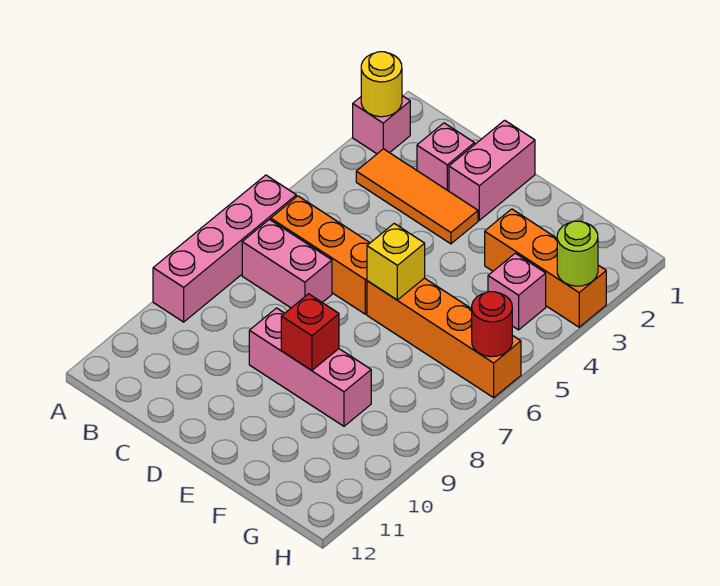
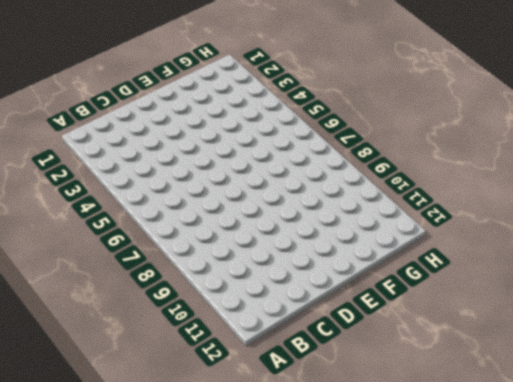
none -> pink 1x1 brick [353,96,410,154]
none -> pink 1x4 brick [153,175,296,322]
none -> orange 1x3 tile [356,149,478,244]

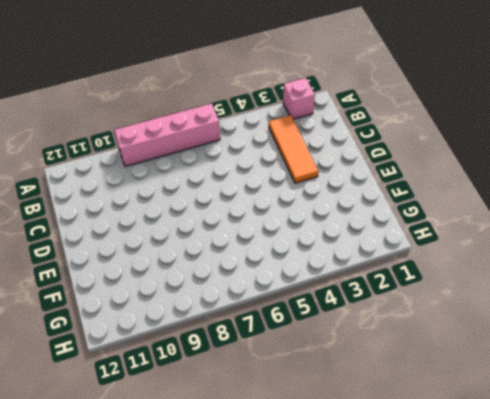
none -> orange 1x3 brick [271,196,370,314]
none -> pink 1x2 brick [242,219,332,308]
none -> pink 1x1 brick [417,123,475,191]

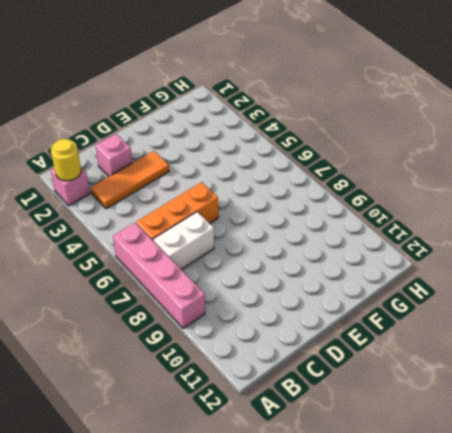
white 1x2 brick [153,212,214,269] -> pink 1x2 brick [242,219,332,308]
none -> pink 1x2 brick [449,120,535,220]
none -> pink 1x3 brick [249,308,371,426]
none -> orange 1x4 brick [367,278,521,398]

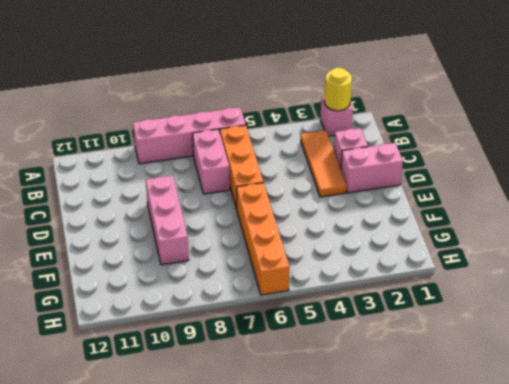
none -> orange 1x3 brick [485,209,606,327]
none -> pink 1x1 brick [488,253,546,330]
none -> yellow 1x1 brick [367,224,425,300]

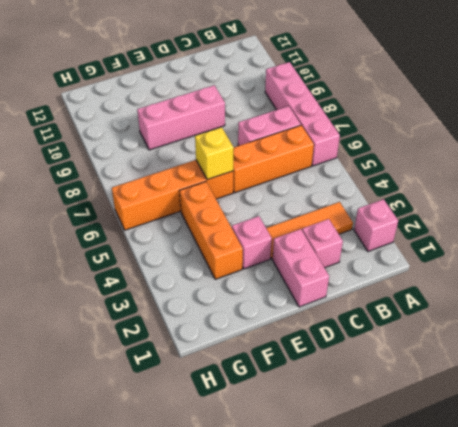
pink 1x1 brick [232,216,272,269] -> pink 1x1 brick moved to [488,253,546,330]
orange 1x3 brick [180,182,243,279] -> orange 1x3 brick turned to [485,209,606,327]
none -> yellow 1x1 round brick [361,52,402,117]
none -> red 1x1 brick [281,294,339,370]
none -> lime 1x1 round brick [557,221,598,286]

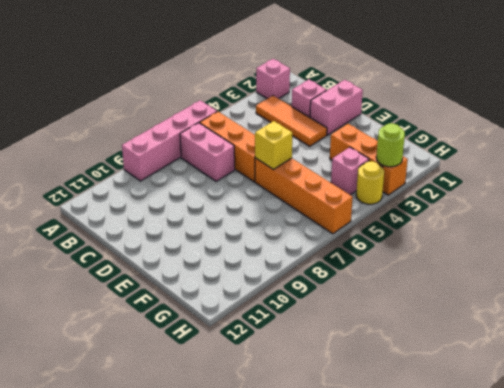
yellow 1x1 round brick [356,161,384,204] -> yellow 1x1 round brick moved to [361,52,402,117]
none -> pink 1x3 brick [249,308,371,426]
none -> red 1x1 brick [281,294,339,370]
none -> red 1x1 round brick [472,292,512,357]

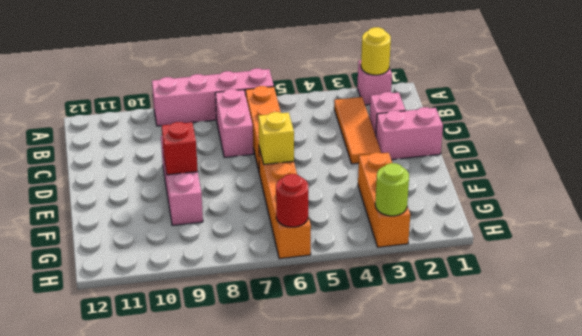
none -> pink 1x1 brick [488,253,546,330]

